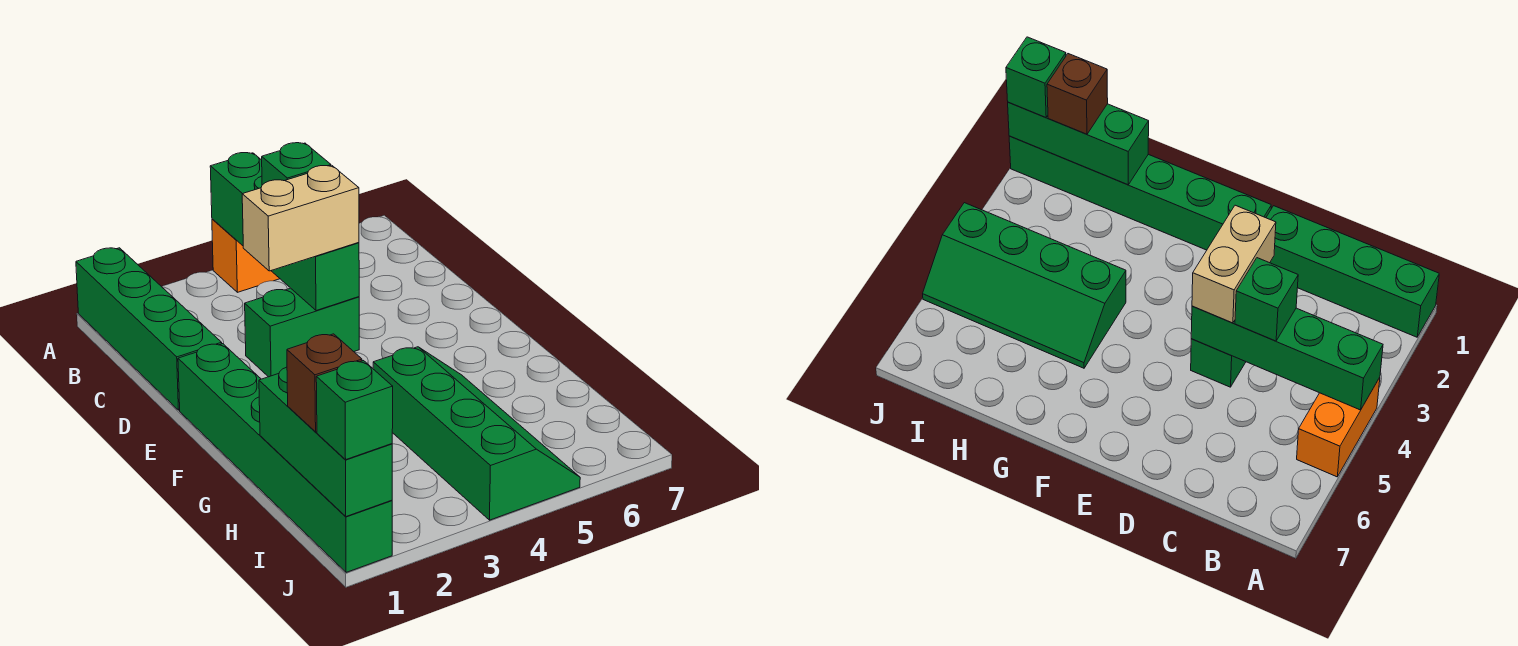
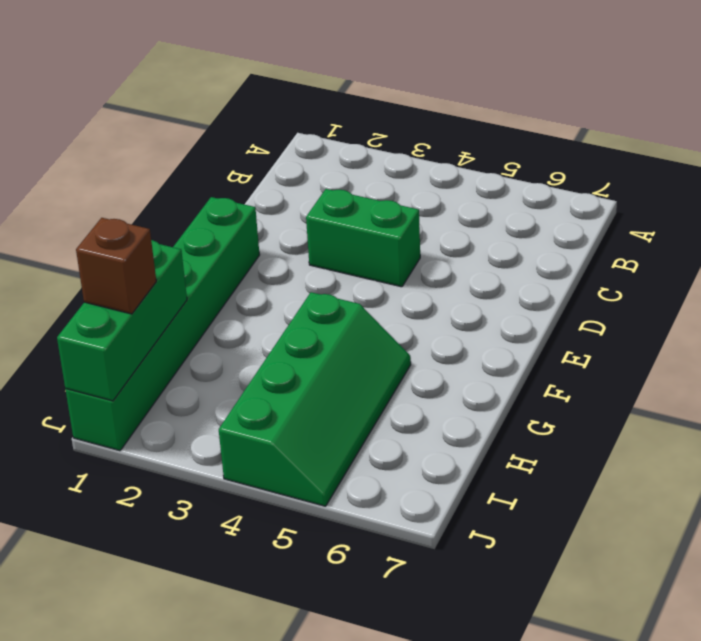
none -> green 1x4 brick [76,248,222,410]
none -> orange 1x2 brick [212,219,280,292]

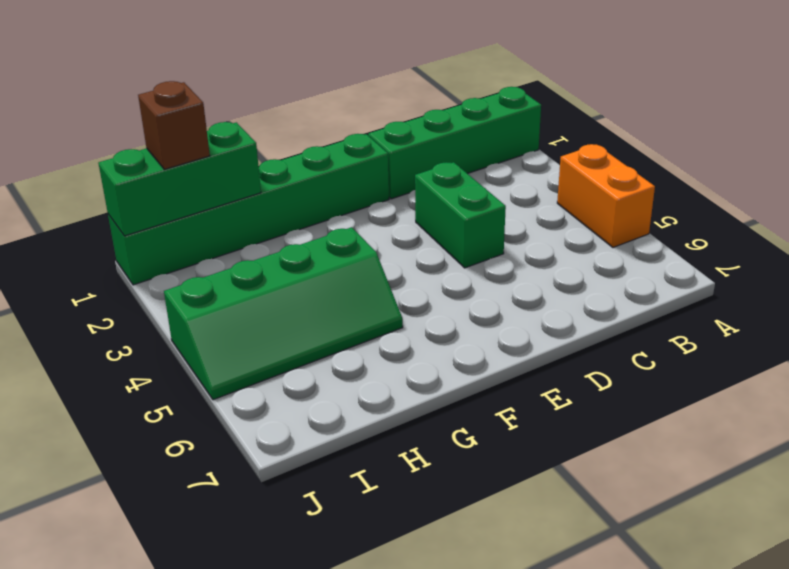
none -> green 1x4 brick [210,153,359,311]
none -> green 1x1 brick [262,143,331,185]

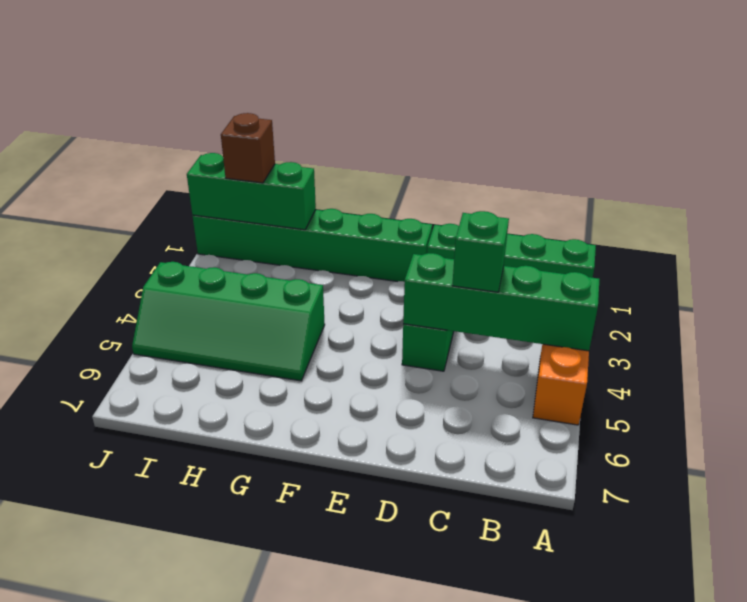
none -> tan 1x2 brick [242,166,359,271]
none -> green 1x1 brick [316,361,393,460]

